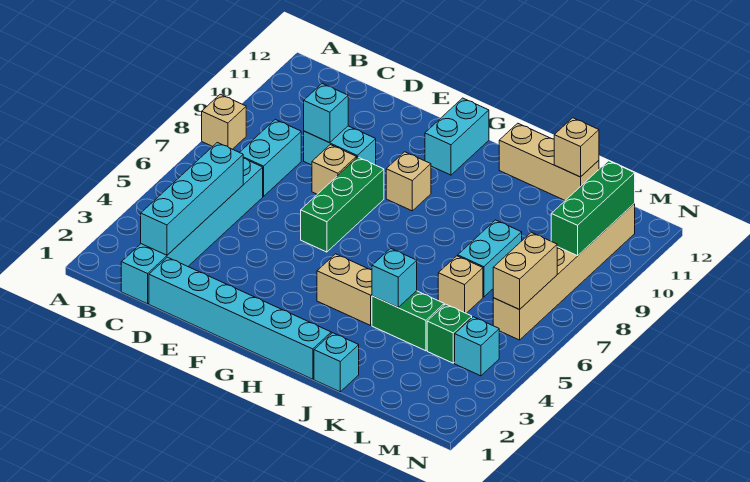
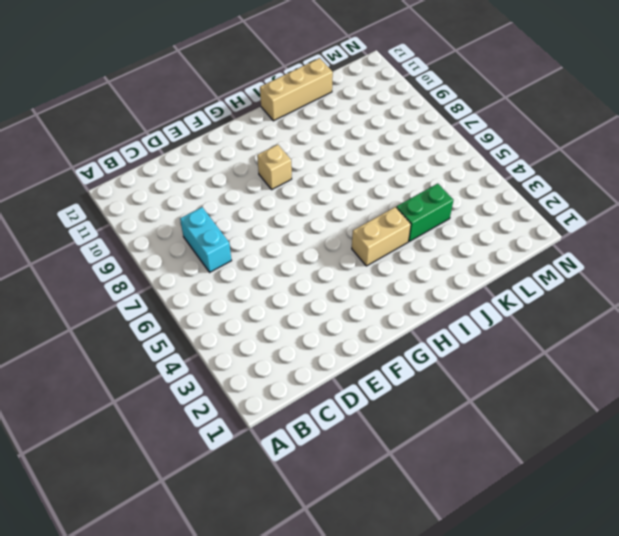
none -> tan 1x1 brick [202,94,246,149]
none -> cyan 1x6 brick [121,158,263,304]
none -> cyan 1x6 brick [149,257,331,379]

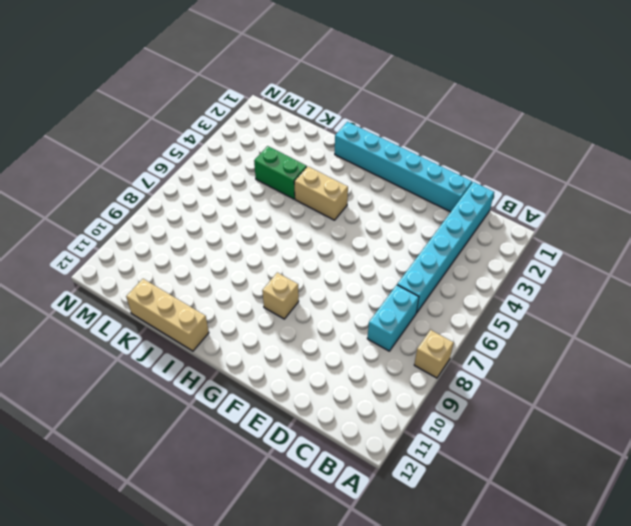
none -> cyan 1x2 brick [304,126,376,165]
none -> tan 1x1 brick [312,145,356,194]
none -> green 1x3 brick [301,157,384,252]

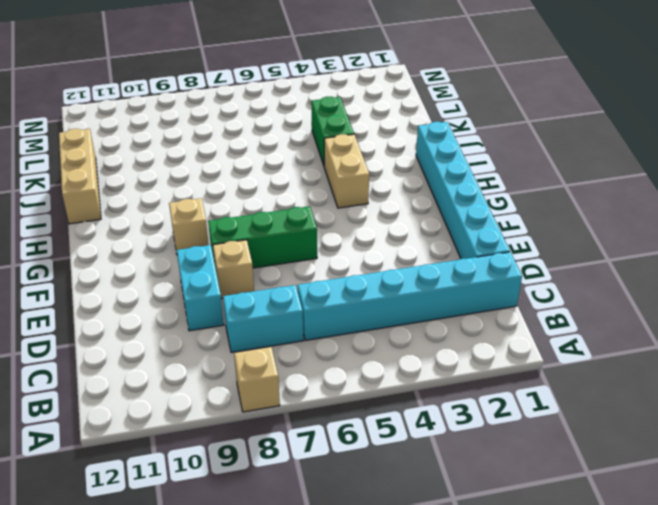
none -> cyan 1x2 brick [425,98,489,175]
none -> cyan 1x1 brick [314,333,359,392]
none -> tan 1x1 brick [438,256,483,313]

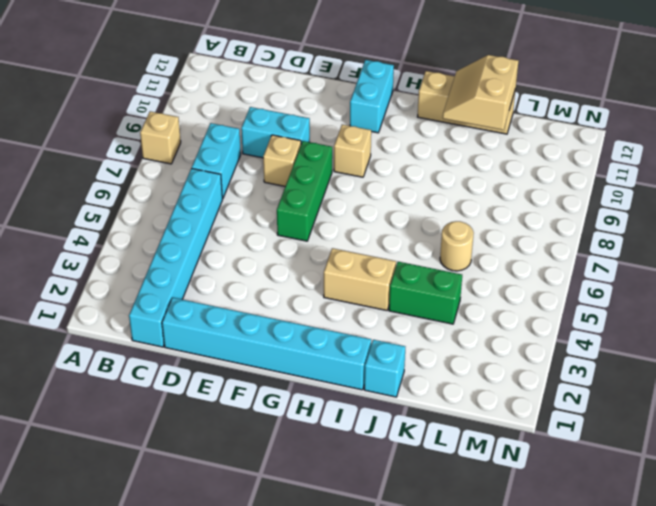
tan 2x2 slope [443,55,518,130] -> tan 1x1 brick [554,118,599,177]
tan 1x1 round brick [440,221,474,271] -> tan 1x1 brick [438,256,483,313]
none -> cyan 1x2 brick [458,220,522,297]
none -> green 1x1 brick [427,304,472,363]
none -> cyan 1x1 brick [455,317,499,376]

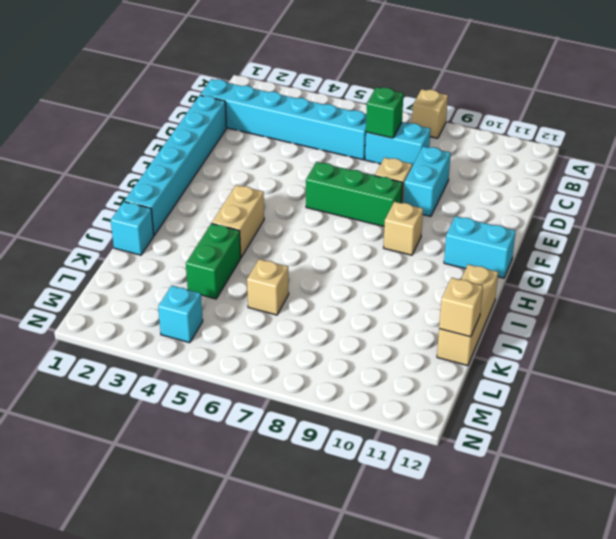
green 1x1 brick [366,87,403,138] -> green 1x1 brick moved to [427,304,472,363]
none -> cyan 1x2 brick [458,220,522,297]
none -> tan 1x6 brick [493,203,635,340]
none -> cyan 1x4 brick [141,143,243,255]

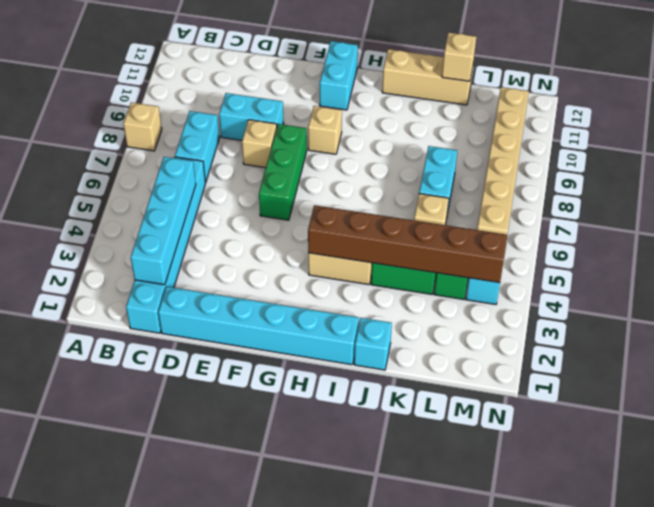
brown 1x6 brick [308,205,508,283] -> cyan 1x1 brick [372,248,417,307]
none -> cyan 1x1 brick [304,84,348,143]
none -> tan 1x2 brick [493,232,557,309]
none -> green 1x3 brick [551,161,635,256]

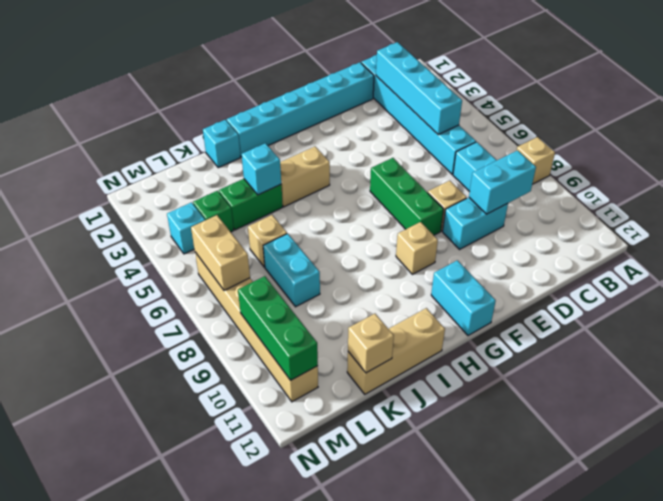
cyan 1x2 brick [469,150,536,214] -> cyan 1x1 brick [304,84,348,143]

